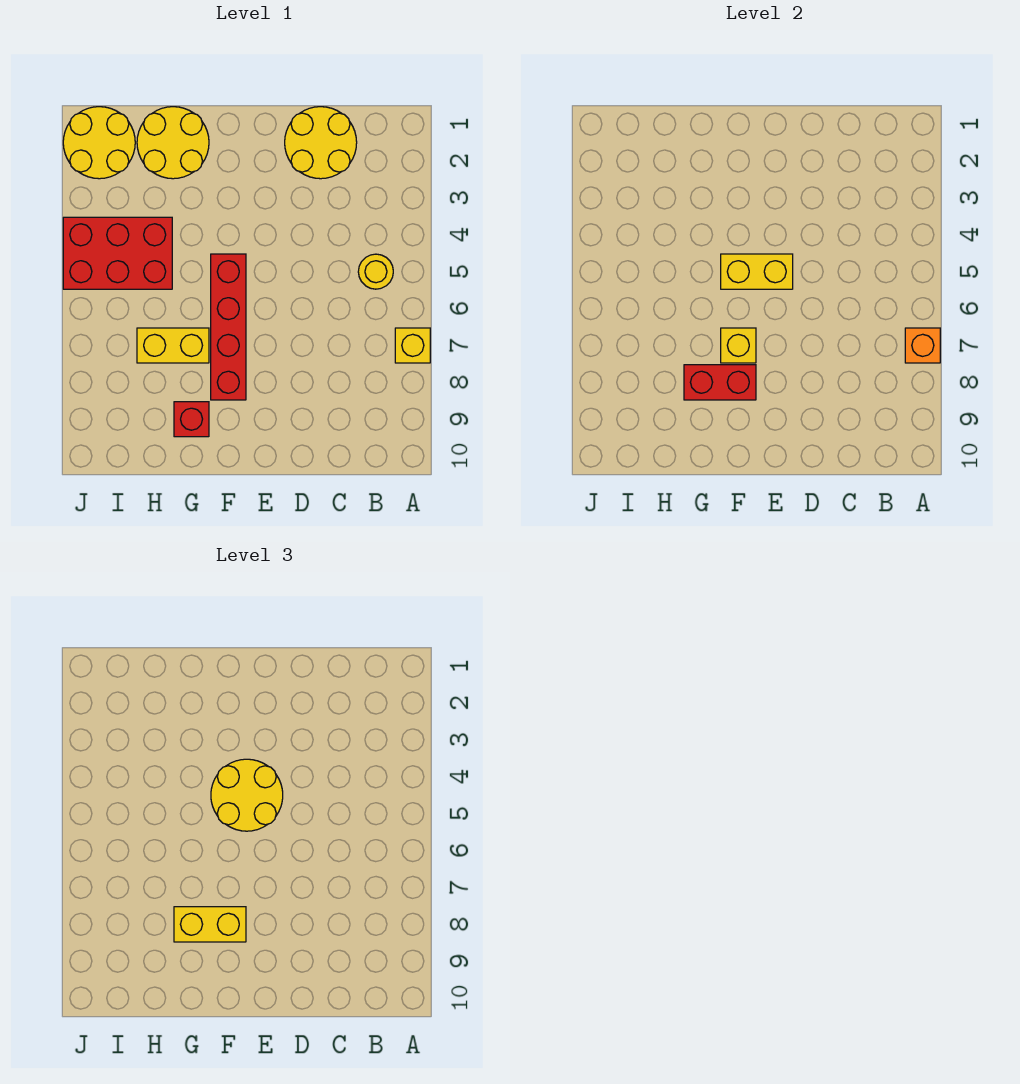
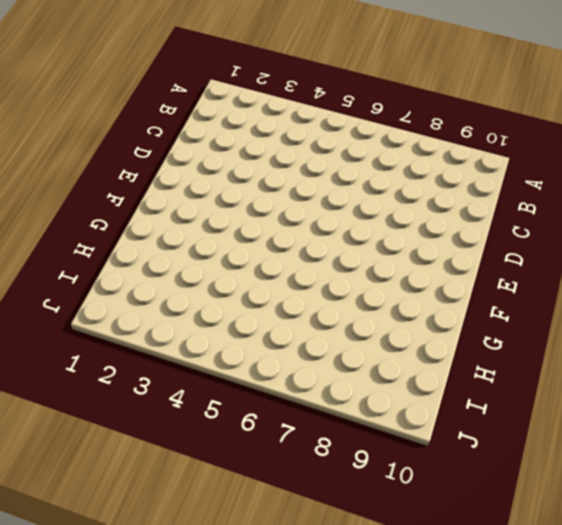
none -> yellow 1x1 brick [395,328,430,363]
none -> yellow 1x1 round brick [358,254,393,289]
none -> yellow 2x2 round brick [285,107,357,179]

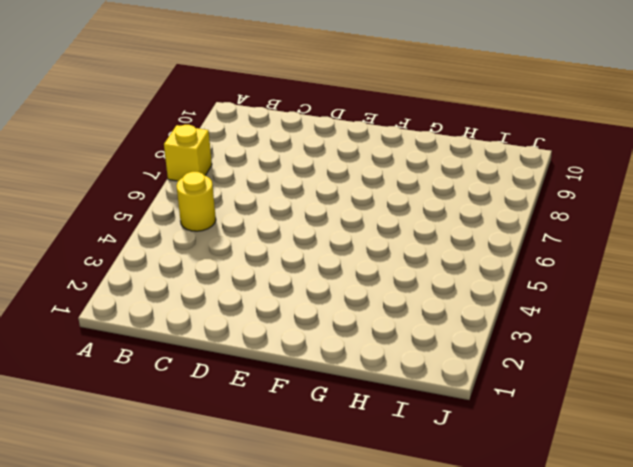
none -> yellow 2x2 round brick [285,107,357,179]
none -> red 1x4 brick [211,254,246,400]
none -> yellow 2x2 round brick [137,107,209,179]

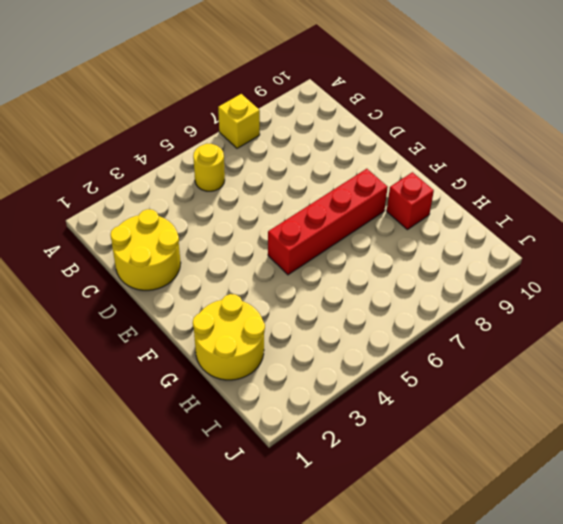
none -> yellow 1x2 brick [137,328,209,363]
none -> red 2x3 brick [63,217,172,289]
none -> yellow 2x2 round brick [63,107,135,179]

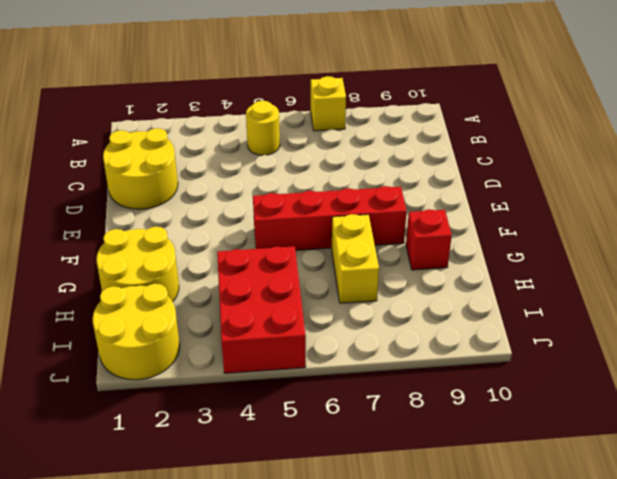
none -> orange 1x1 brick [905,328,940,363]
none -> yellow 1x2 brick [721,254,793,289]
none -> yellow 1x1 brick [721,328,756,363]

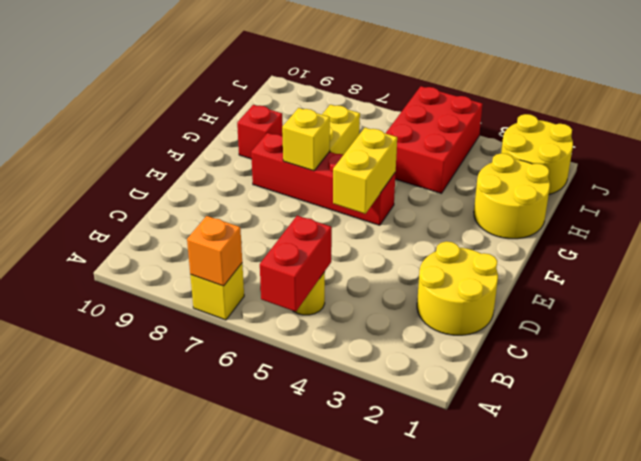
red 1x2 brick [260,216,332,312] -> red 1x2 brick moved to [684,365,756,400]
none -> yellow 2x2 round brick [211,759,283,831]
none -> yellow 1x2 brick [174,907,246,942]

